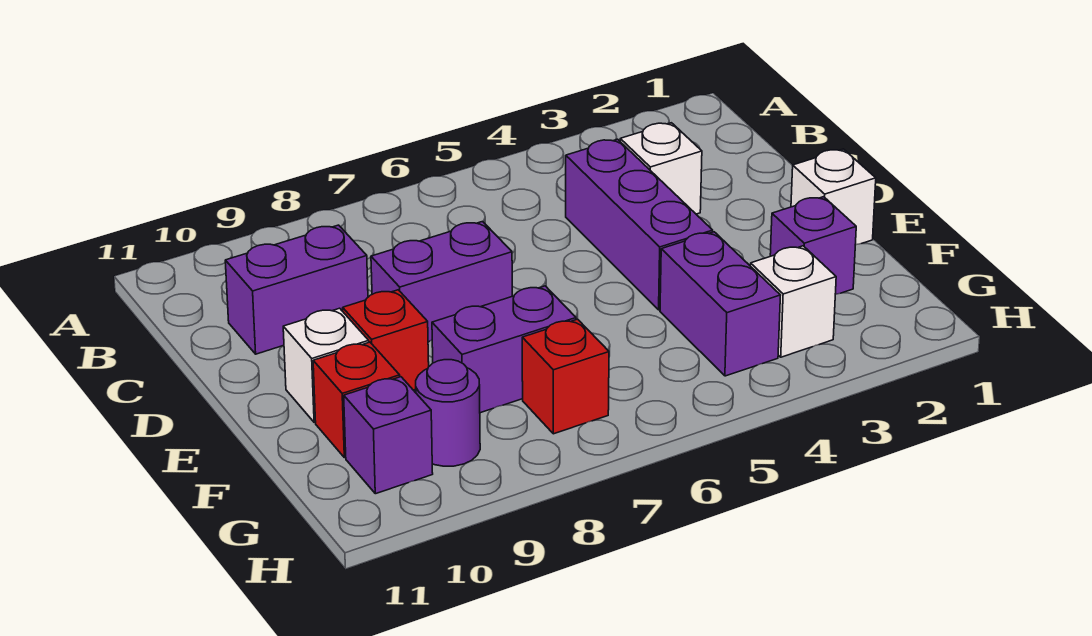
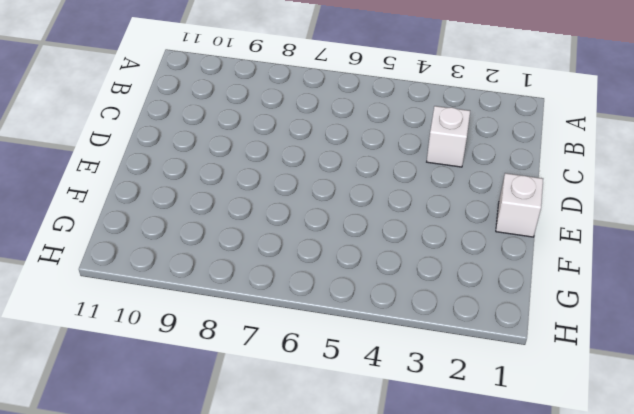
none -> purple 1x3 brick [566,139,713,310]
none -> purple 1x2 brick [225,225,368,354]
none -> purple 1x2 brick [371,221,512,342]

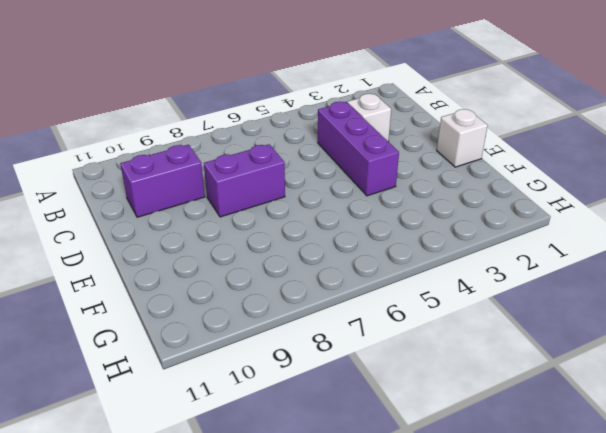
none -> red 1x1 brick [343,290,429,390]
none -> white 1x1 brick [283,308,369,422]
none -> purple 1x1 brick [770,197,856,294]

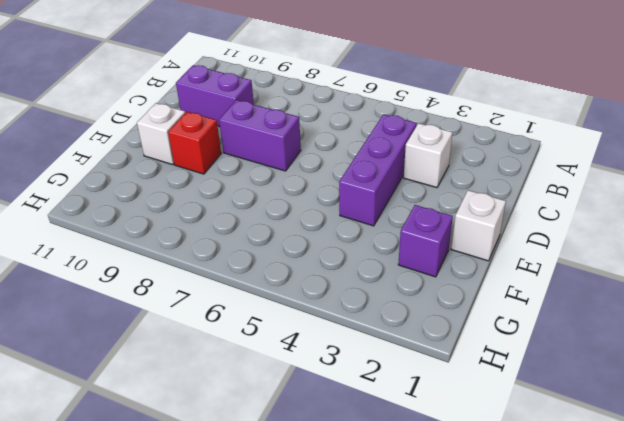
none -> purple 1x2 brick [660,232,780,376]
none -> purple 1x2 brick [432,286,576,413]
none -> red 1x1 brick [313,342,400,458]

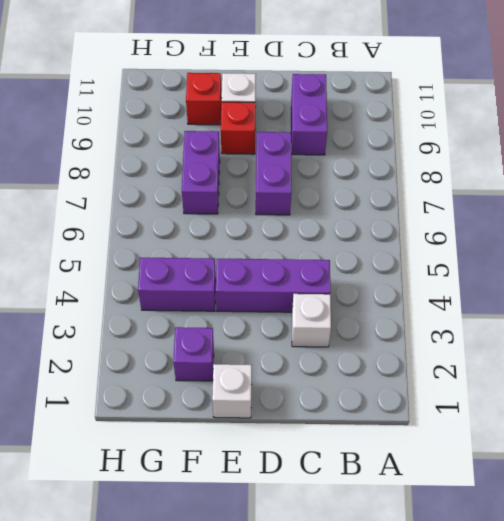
none -> white 1x1 brick [750,246,836,357]
none -> red 1x1 brick [522,319,609,434]
none -> purple 1x1 round brick [416,360,480,466]

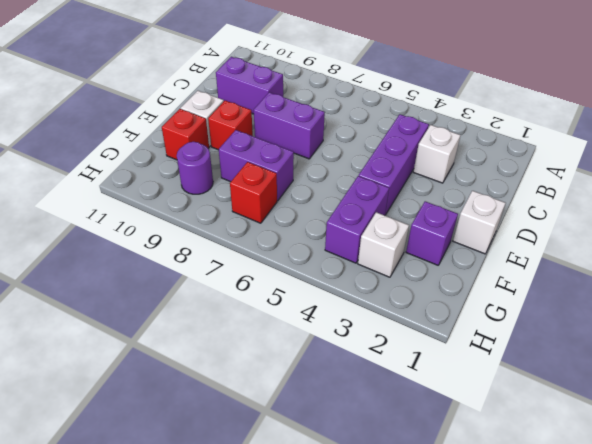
none -> purple 1x1 brick [344,377,433,494]

